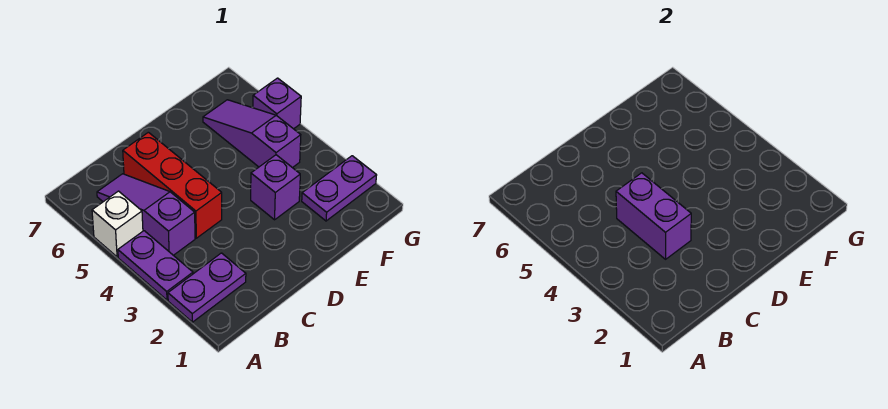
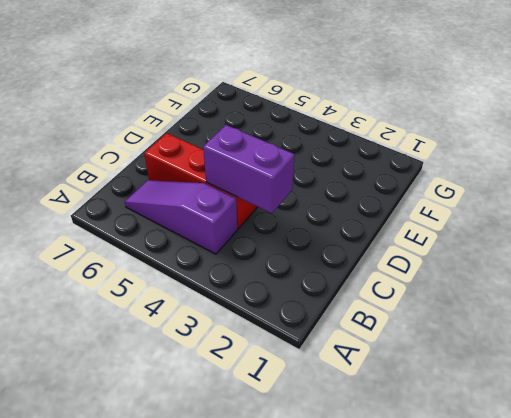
none -> purple 1x2 plate [168,253,246,322]
none -> purple 1x2 plate [118,231,193,300]

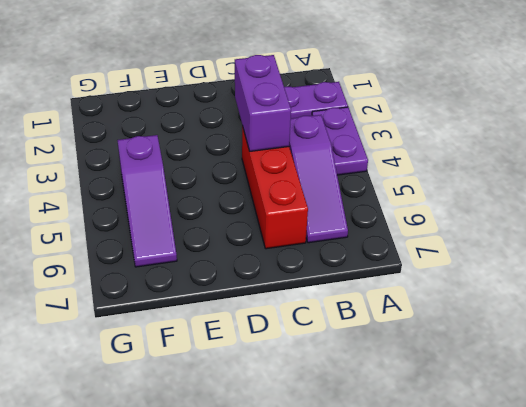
none -> white 1x1 brick [92,191,143,257]
none -> purple 1x1 brick [251,155,300,220]

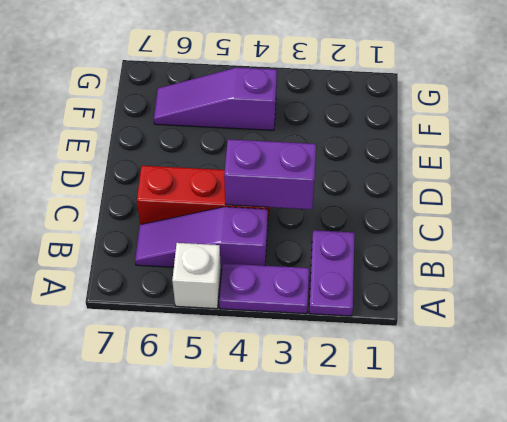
none -> purple 1x1 brick [251,155,300,220]
none -> purple 1x2 plate [302,156,377,221]

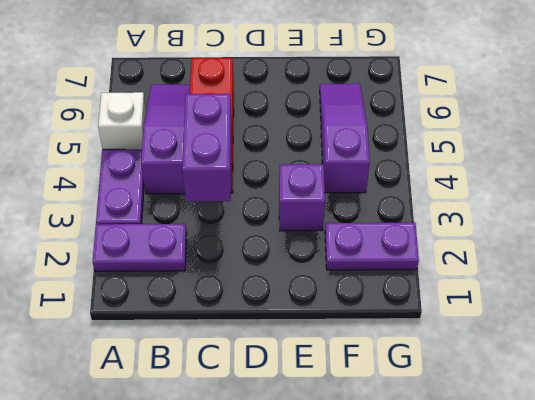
none -> purple 1x1 brick [253,78,301,129]

